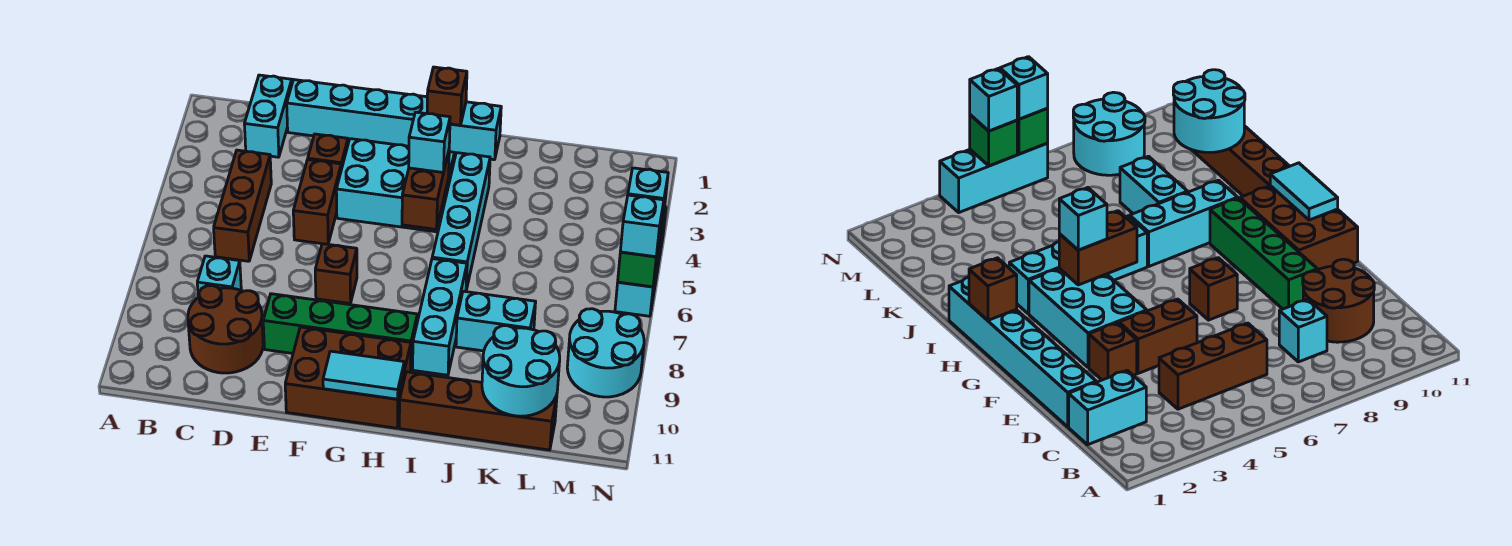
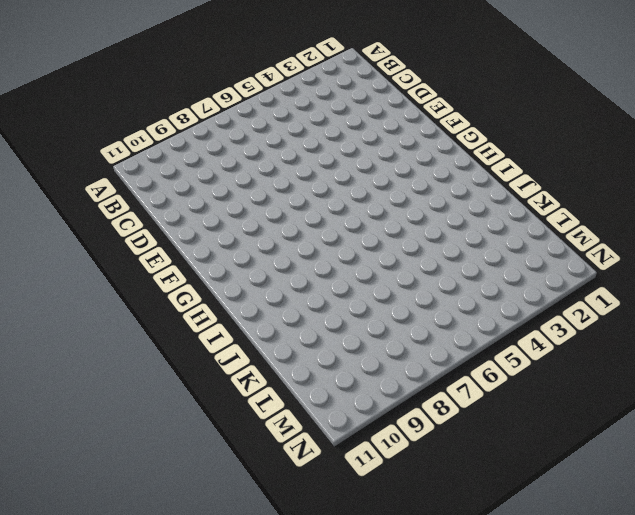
none -> cyan 1x2 brick [244,75,292,157]
none -> brown 1x3 brick [214,150,271,261]
none -> cyan 1x1 brick [197,256,241,297]

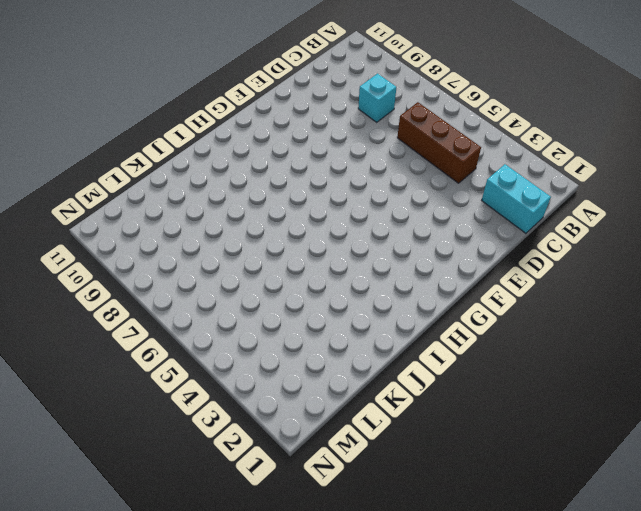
none -> brown 2x2 round brick [188,286,263,373]
none -> cyan 1x6 brick [287,80,501,160]
none -> brown 1x1 brick [308,134,348,169]

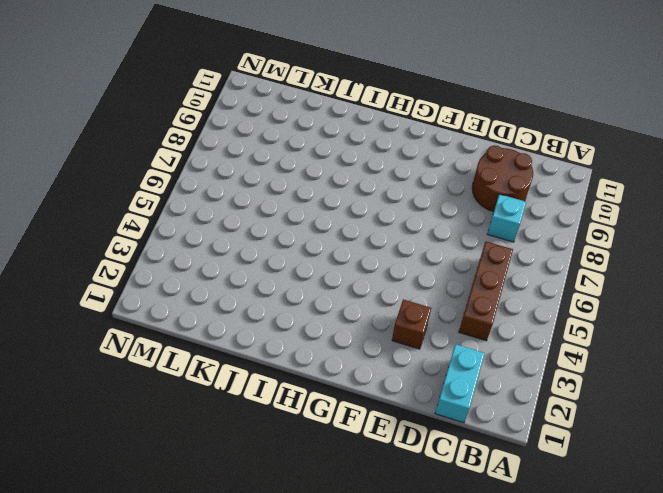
none -> cyan 1x6 brick [287,80,501,160]
none -> brown 1x2 brick [293,160,341,244]
none -> green 1x4 brick [263,294,417,367]

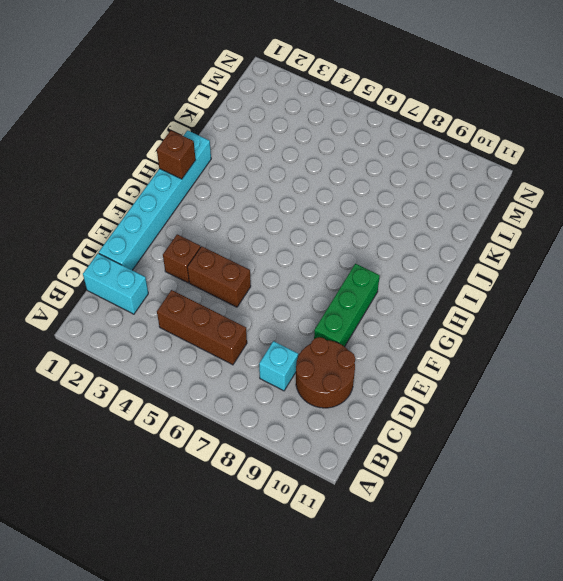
green 1x3 brick [314,263,380,347] -> green 1x4 brick [263,294,417,367]
none -> cyan 2x3 brick [336,139,454,232]
none -> brown 1x1 brick [315,244,357,303]
none -> brown 2x3 brick [285,327,411,428]

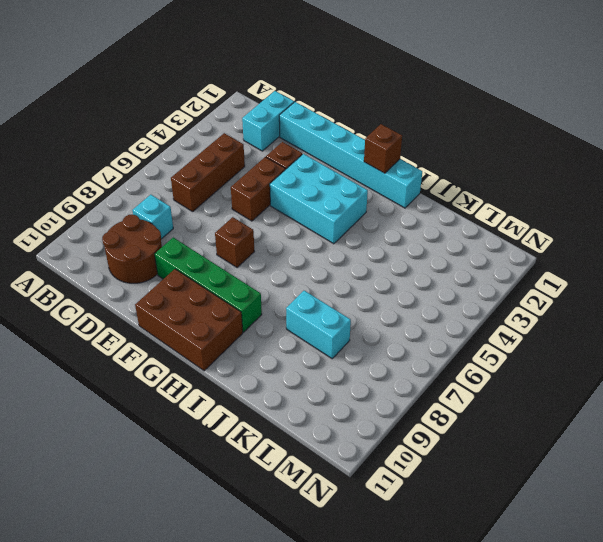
none -> cyan 1x4 brick [432,153,490,290]
none -> cyan 1x3 brick [413,259,467,375]
none -> brown 1x4 brick [399,372,557,450]

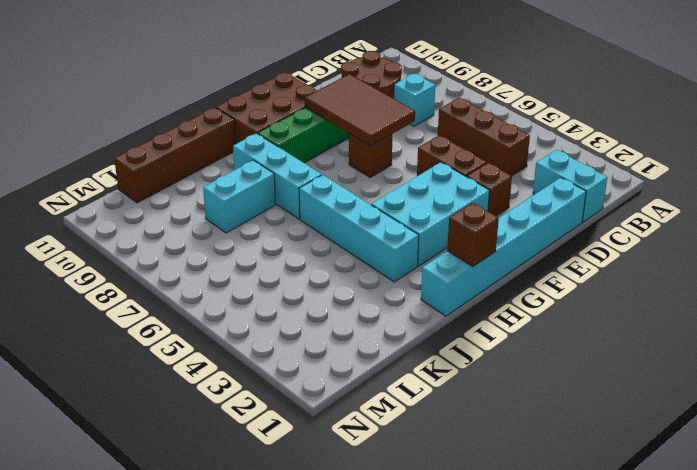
brown 2x3 tile [305,74,415,146] -> none
none -> cyan 2x2 round brick [567,309,644,397]
none -> cyan 1x3 brick [615,207,666,316]
none -> cyan 1x2 tile [323,351,404,399]

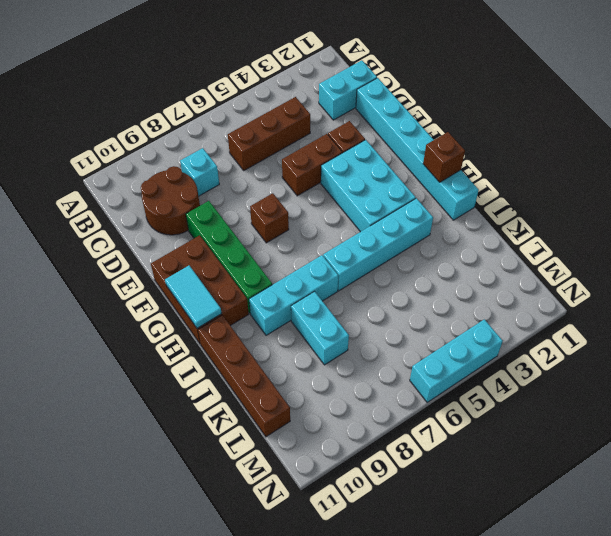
none -> cyan 2x2 round brick [567,309,644,397]
none -> brown 1x2 brick [402,151,449,229]
none -> cyan 2x2 round brick [482,326,560,416]

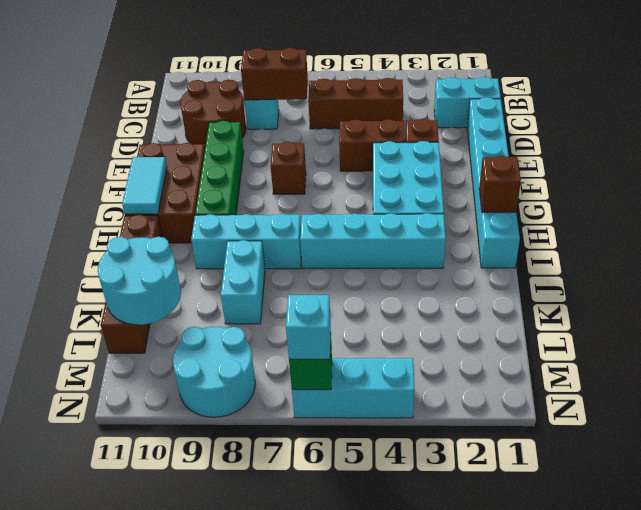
brown 1x2 brick [241,48,308,100] -> brown 1x2 brick moved to [402,151,449,229]
none -> green 1x1 brick [970,115,1017,166]
none -> cyan 1x1 brick [409,112,450,173]
none -> cyan 1x1 brick [628,168,668,225]

